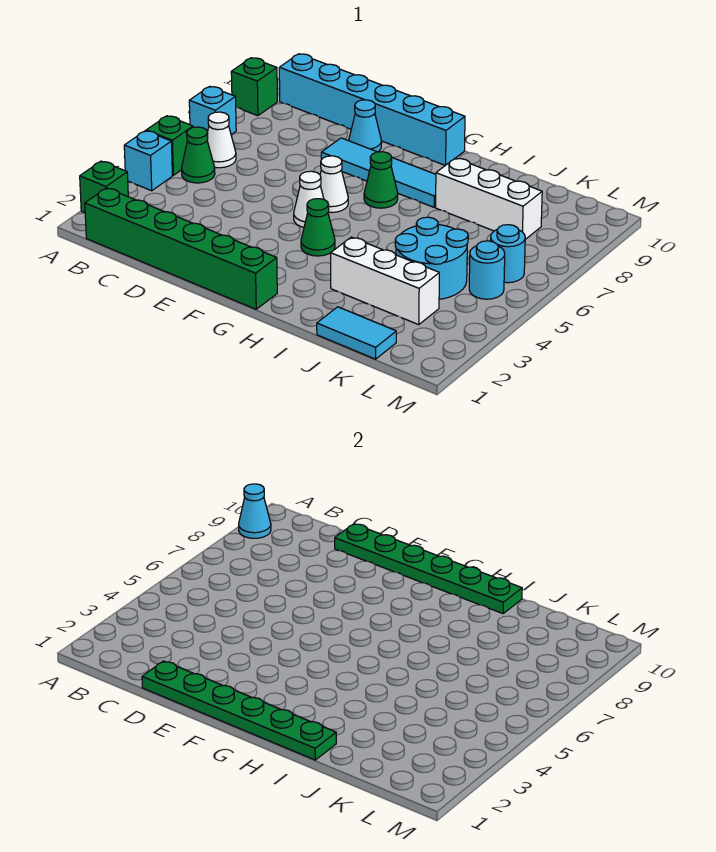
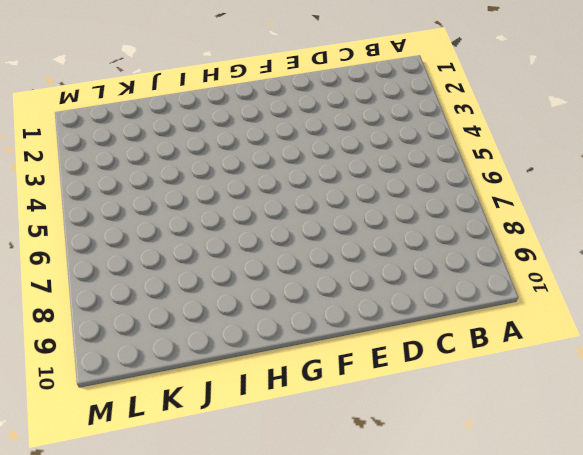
none -> green 1x1 brick [80,161,128,213]
none -> cyan 1x1 brick [124,131,172,191]
none -> green 1x1 brick [146,116,193,175]

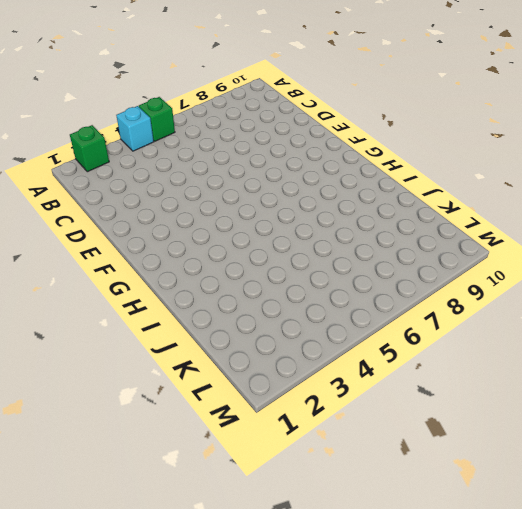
none -> cyan 1x1 brick [189,86,236,135]
none -> green 1x1 brick [231,58,277,116]
none -> green 1x6 brick [85,188,277,309]

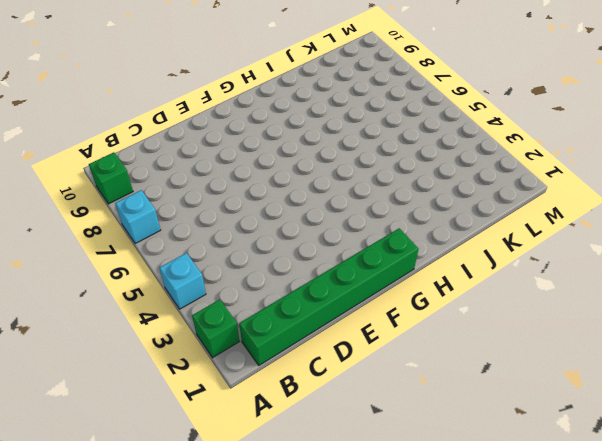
none -> green 1x1 brick [146,116,193,175]
none -> green 1x1 cone [181,127,215,183]
none -> white 1x1 cone [207,112,236,168]

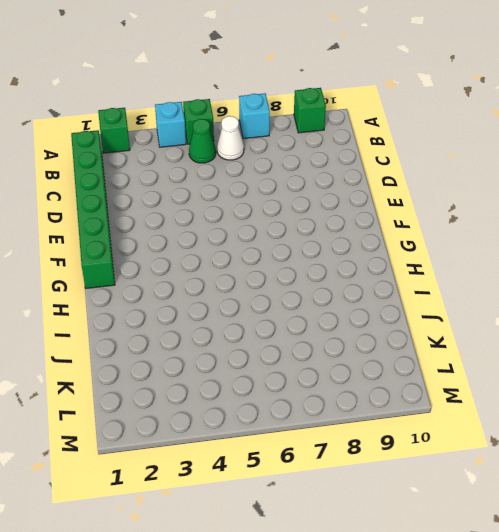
none -> cyan 1x6 brick [279,54,465,165]
none -> cyan 1x4 tile [321,138,436,207]
none -> cyan 1x1 cone [349,100,382,152]

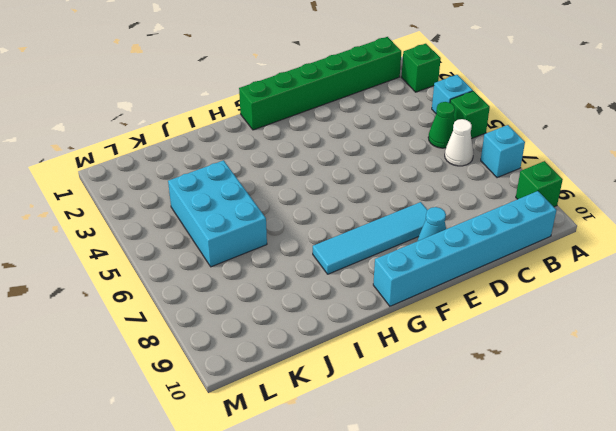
cyan 2x3 brick [168,160,267,267] -> cyan 2x2 round brick [395,217,468,299]
none -> white 1x1 cone [294,171,324,227]
none -> white 1x1 cone [320,156,348,213]
none -> green 1x1 cone [301,199,335,256]

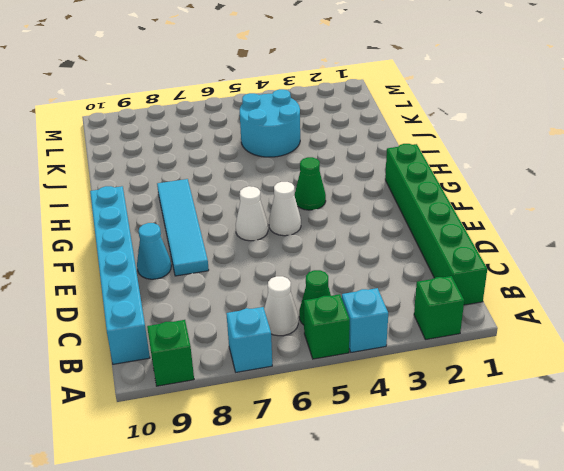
none -> green 1x1 cone [364,152,398,208]
none -> white 1x3 brick [331,237,439,325]
none -> white 1x3 brick [436,158,542,239]

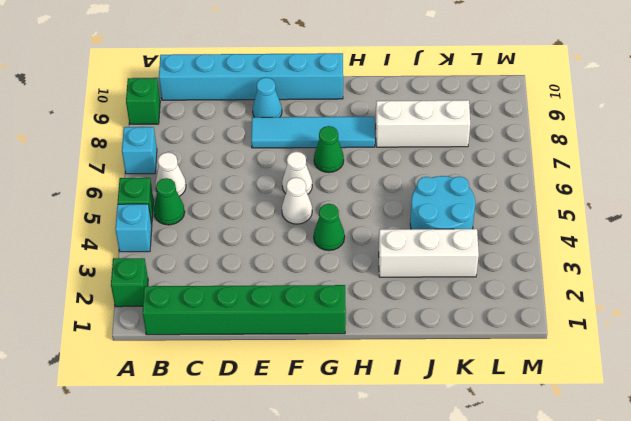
none -> cyan 1x2 tile [317,307,396,359]
none -> cyan 1x1 round brick [469,241,505,299]
none -> cyan 1x1 round brick [491,225,525,283]

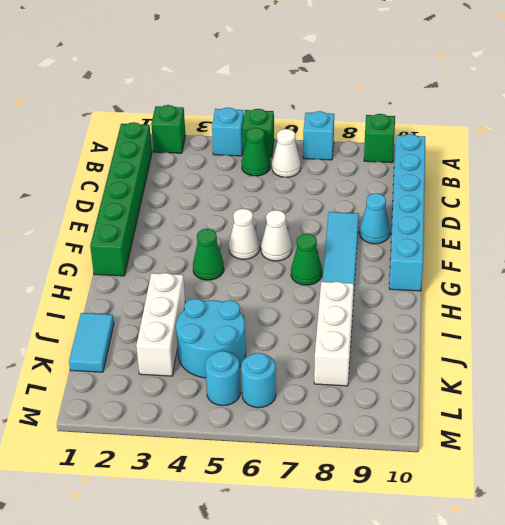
none -> cyan 1x1 cone [239,484,271,538]
none -> green 1x6 plate [142,661,336,760]
none -> green 1x6 plate [335,524,522,613]

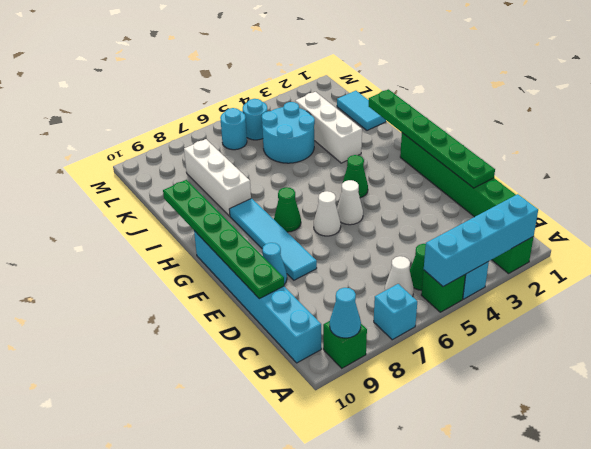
cyan 1x4 brick [424,194,538,287] -> none

